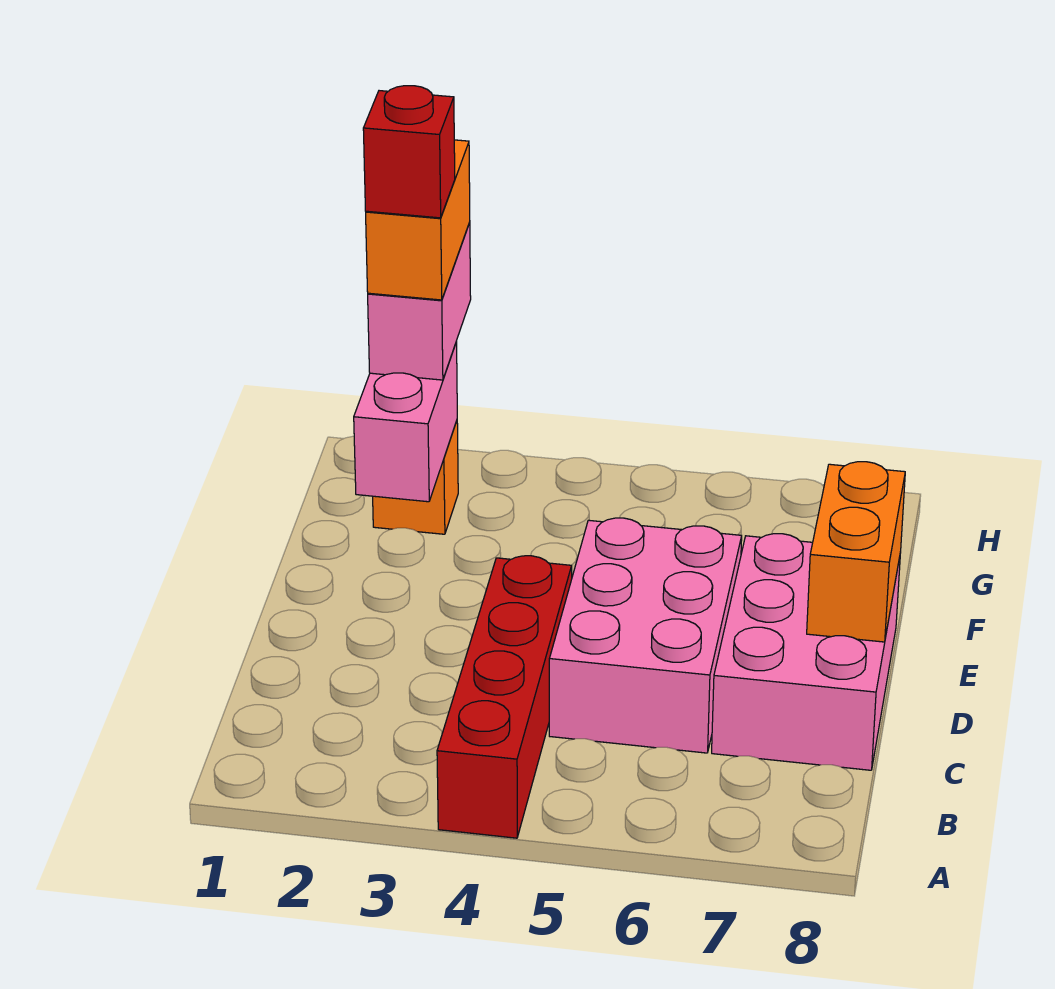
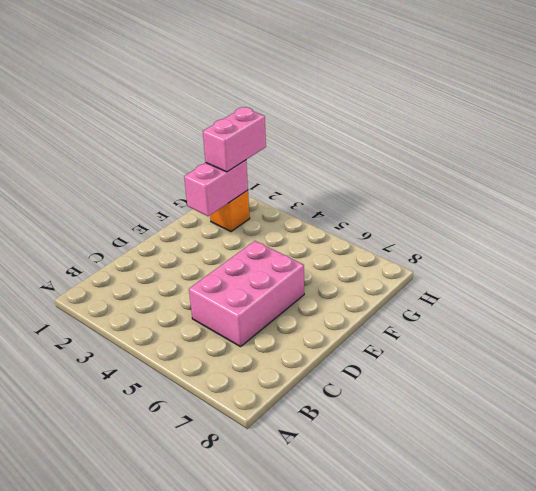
none -> red 1x4 brick [437,556,572,838]
none -> pink 2x3 brick [712,534,901,770]

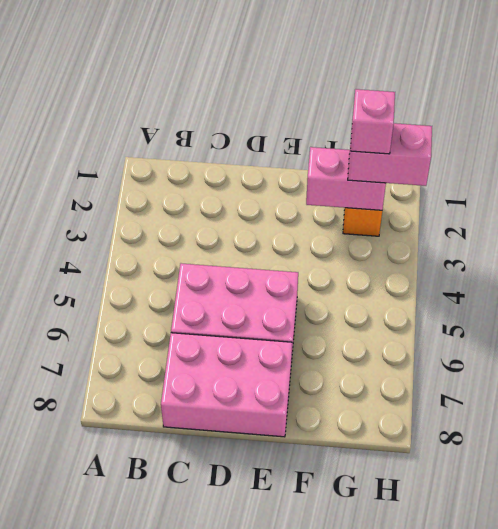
pink 1x1 brick [350,89,395,154] -> orange 1x2 brick [366,140,470,300]
none -> red 1x4 brick [437,556,572,838]
none -> orange 1x2 brick [807,462,905,642]

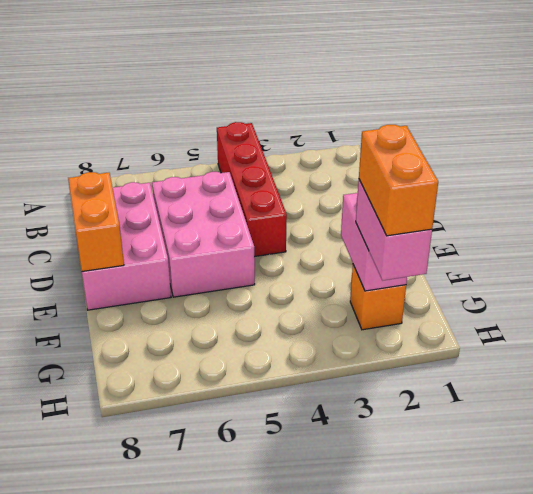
none -> red 1x1 brick [363,86,455,218]

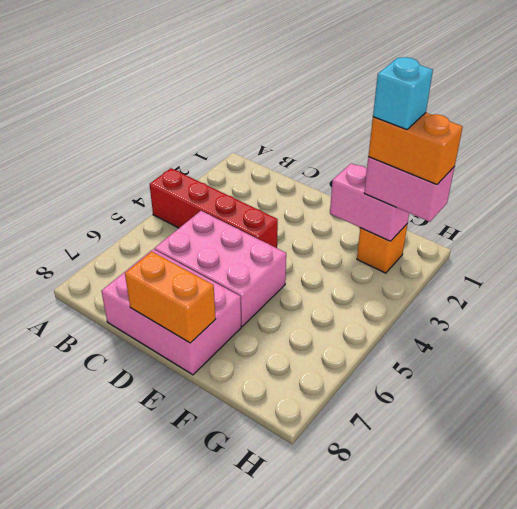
cyan 1x1 brick [373,57,433,130] -> red 1x1 brick [363,86,455,218]

